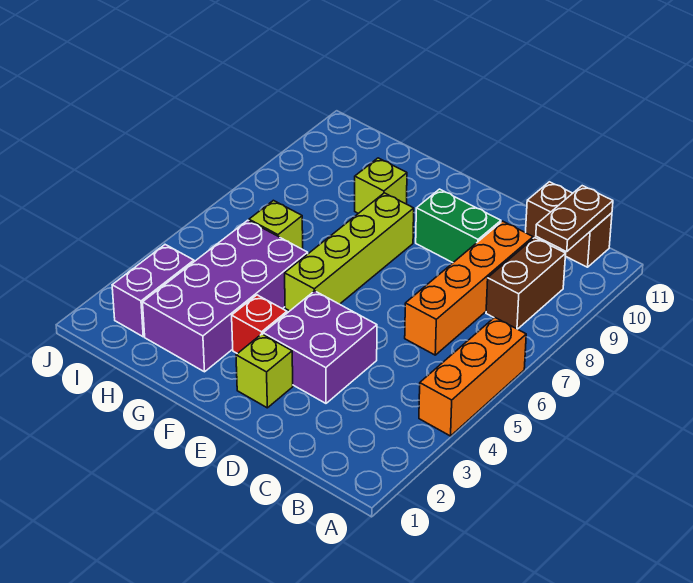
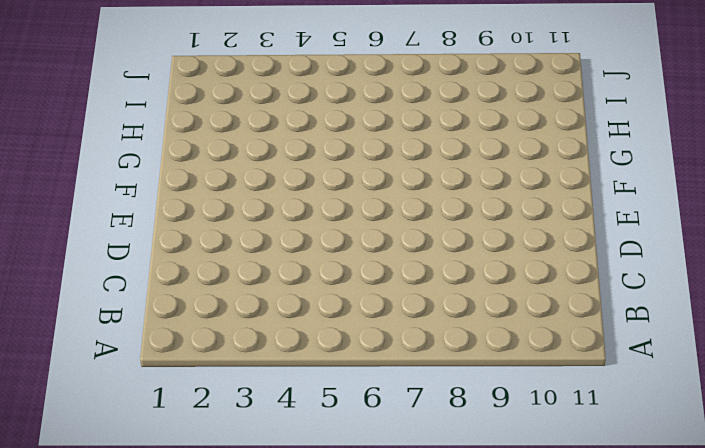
none -> orange 1x3 brick [419,317,526,436]
none -> brown 1x2 brick [486,238,566,329]
none -> brown 1x2 brick [526,182,612,267]

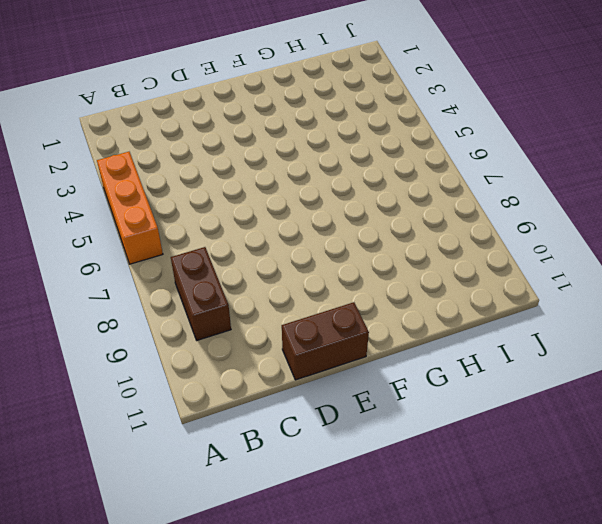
brown 1x2 brick [282,302,369,380] -> brown 1x2 brick moved to [526,182,612,267]
none -> orange 1x4 brick [405,221,533,355]
none -> purple 2x2 brick [263,291,377,403]
none -> green 1x2 brick [416,189,501,263]

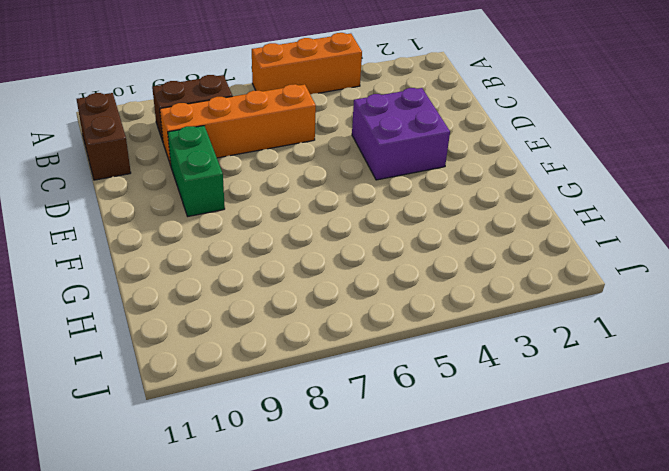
none -> lime 1x1 brick [236,334,293,408]
none -> red 1x1 brick [232,295,287,354]
none -> lime 1x4 brick [285,193,414,311]

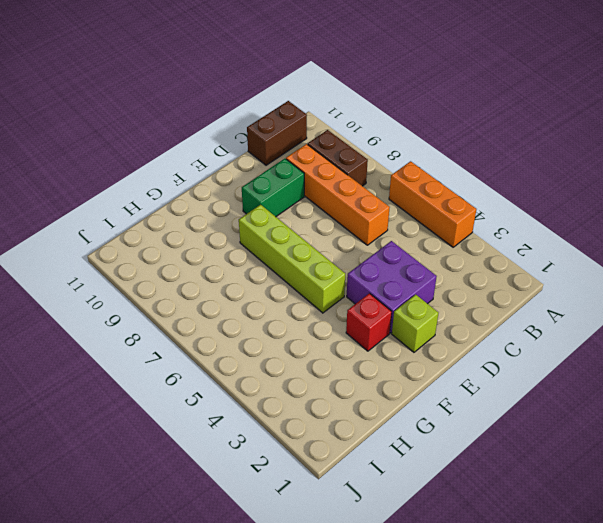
none -> purple 2x4 brick [143,220,308,372]
none -> lime 1x1 brick [355,158,407,213]
none -> lime 1x1 brick [249,200,303,249]

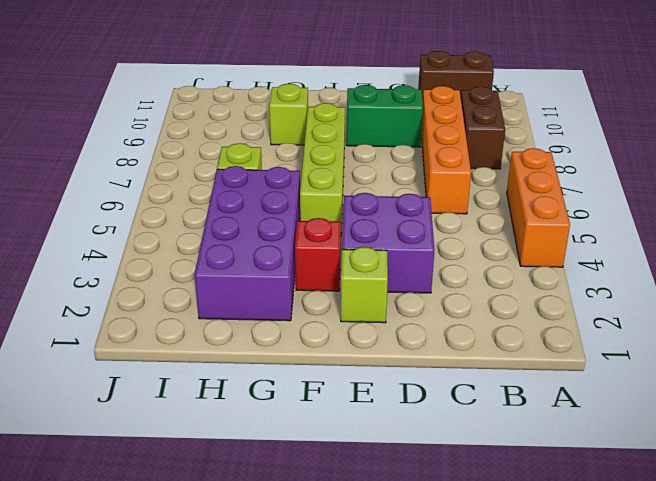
none -> purple 1x2 brick [112,245,194,337]
none -> brown 1x2 plate [536,186,613,252]

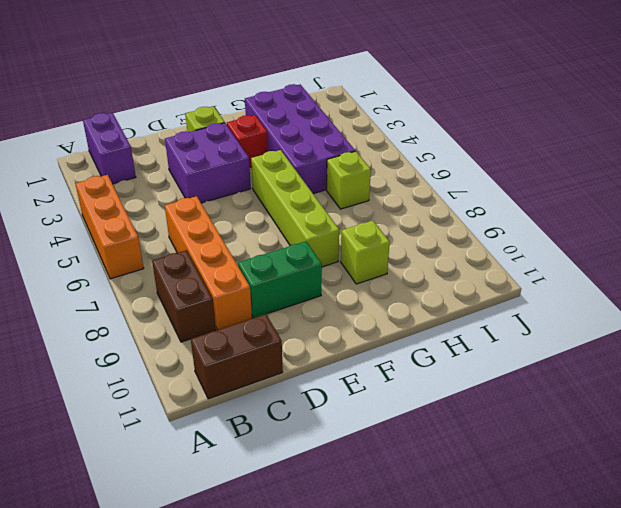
purple 1x2 brick [83,113,136,184] -> purple 1x2 brick moved to [112,245,194,337]
none -> brown 1x2 plate [536,186,613,252]

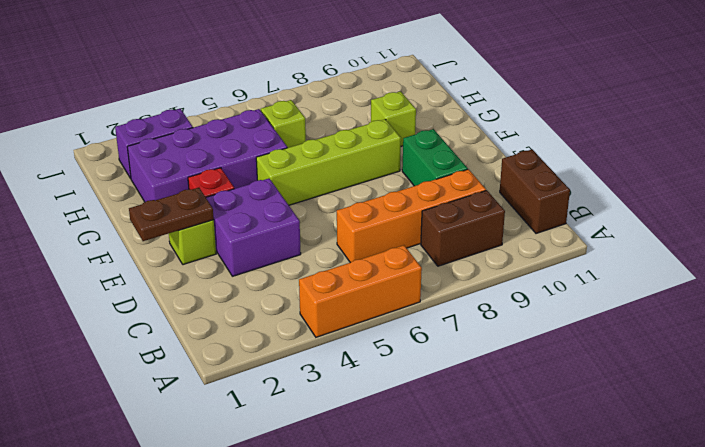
brown 1x2 plate [129,188,214,241] -> brown 1x2 plate moved to [536,186,613,252]

